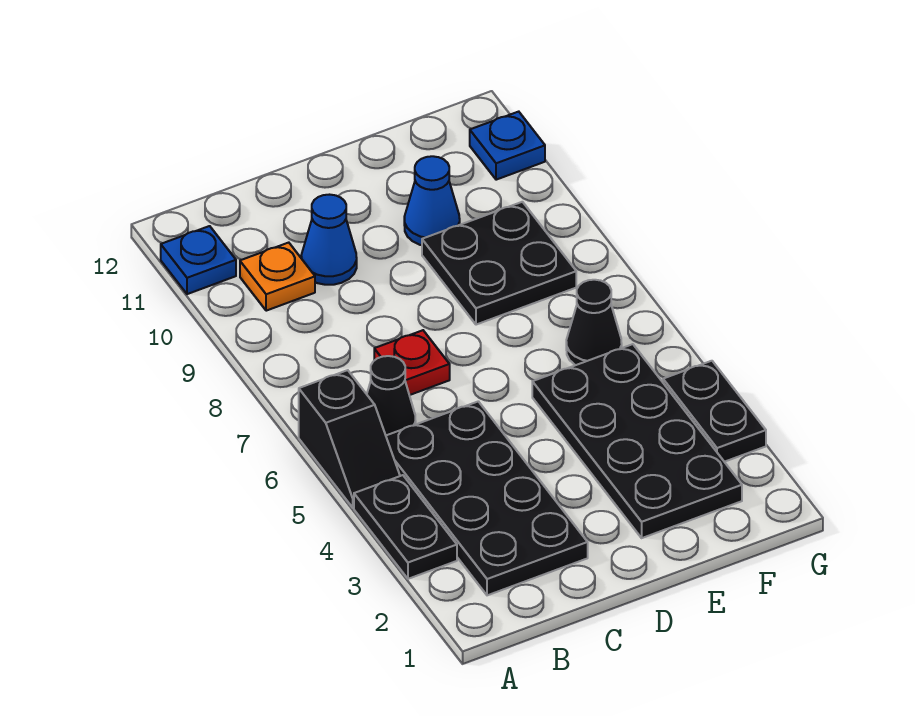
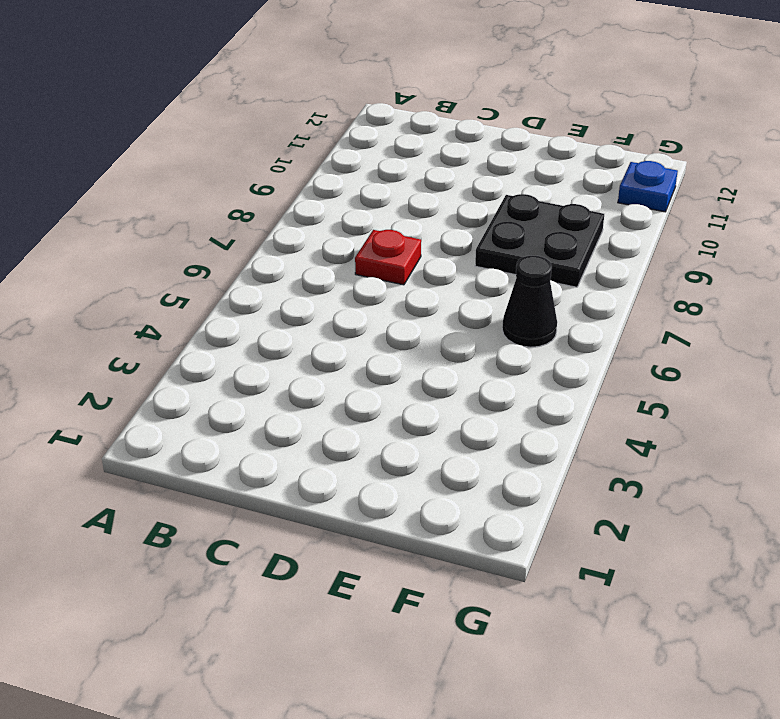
none -> black 1x2 plate [354,475,457,579]
none -> black 1x2 slope [299,370,400,508]
none -> blue 1x1 plate [161,226,236,294]

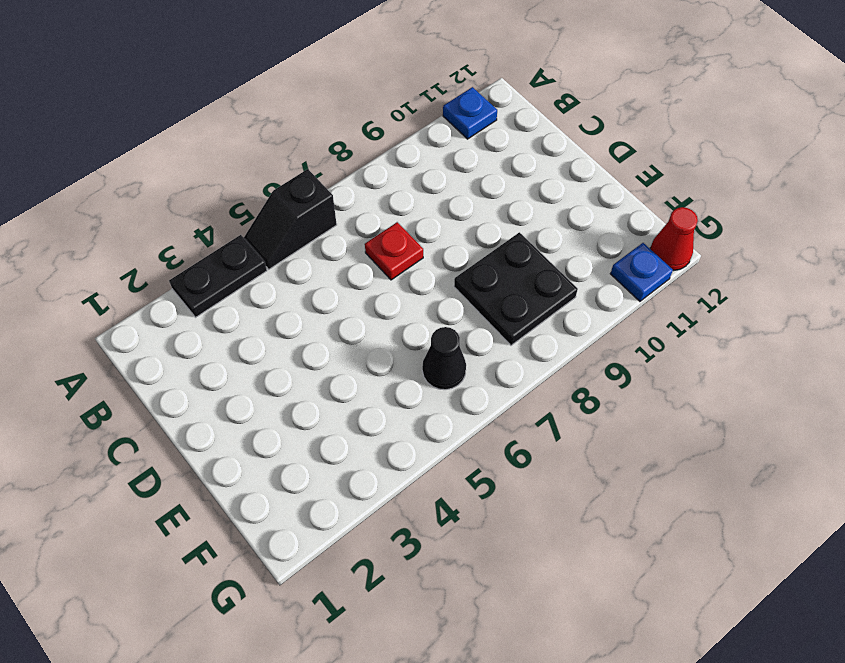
red 1x1 cone [650,207,698,271] -> none
none -> black 2x4 plate [386,401,588,595]
none -> black 1x1 cone [367,356,416,435]
none -> orange 1x1 plate [240,243,315,311]

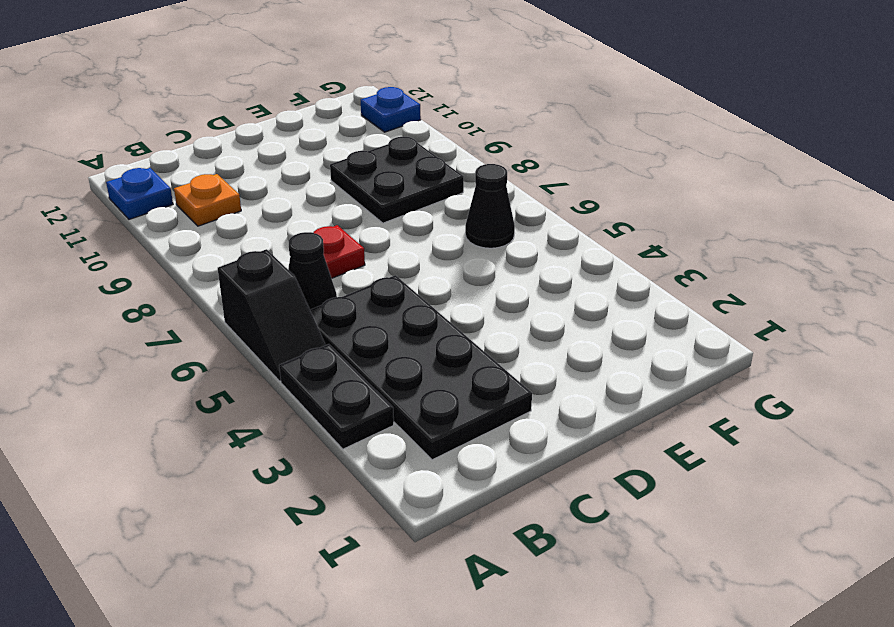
none -> blue 1x1 cone [301,195,357,285]
none -> black 2x4 plate [532,344,742,538]
none -> blue 1x1 cone [404,156,460,245]

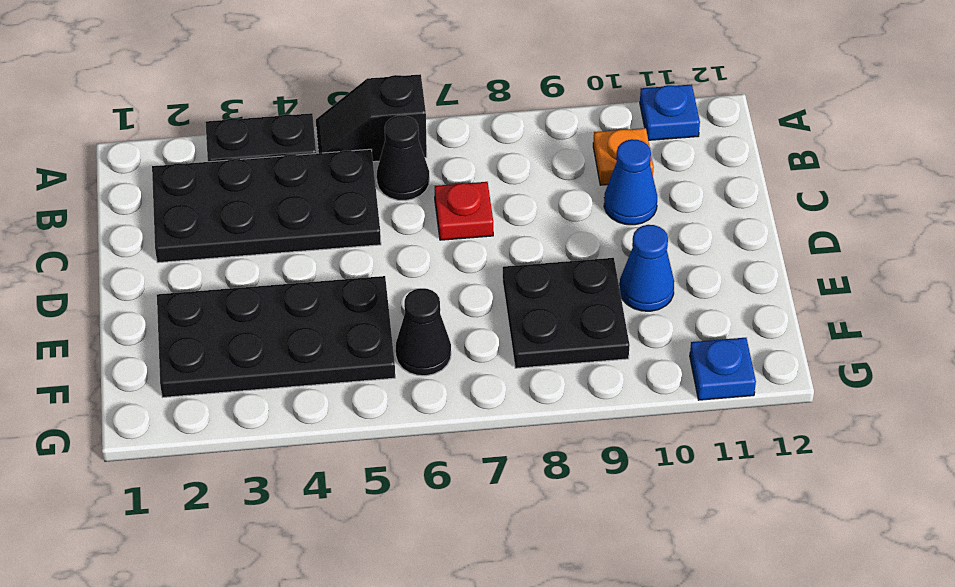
none -> black 1x2 plate [663,361,766,462]

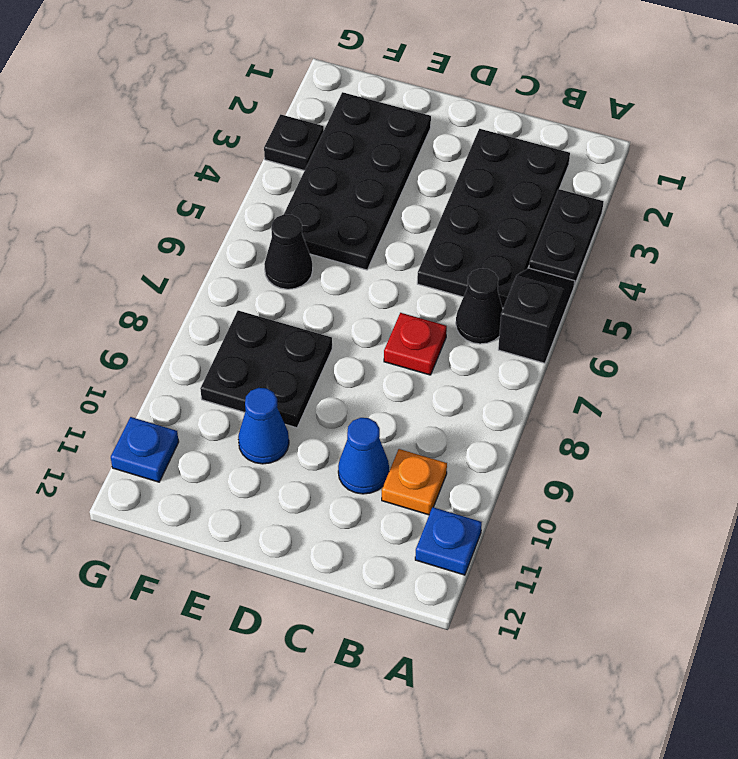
black 1x1 plate [264,114,324,171] -> black 1x2 plate [663,361,766,462]

